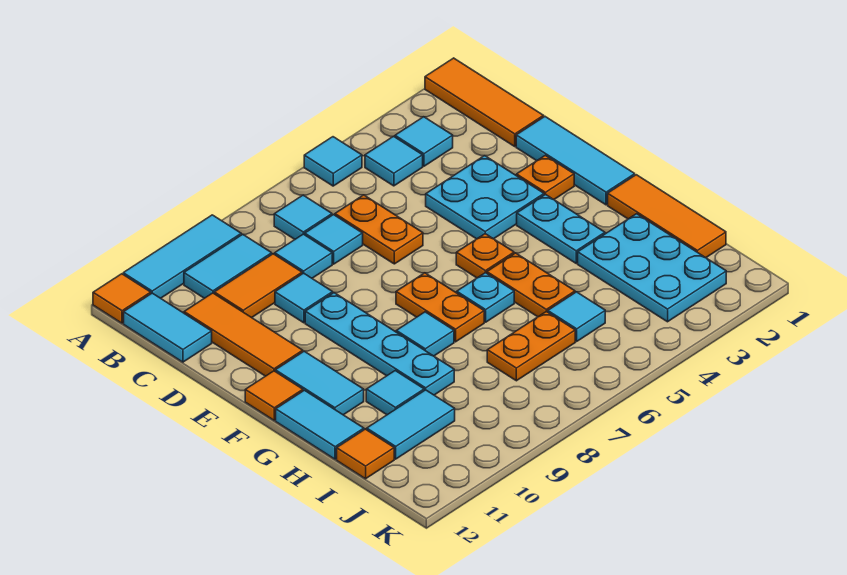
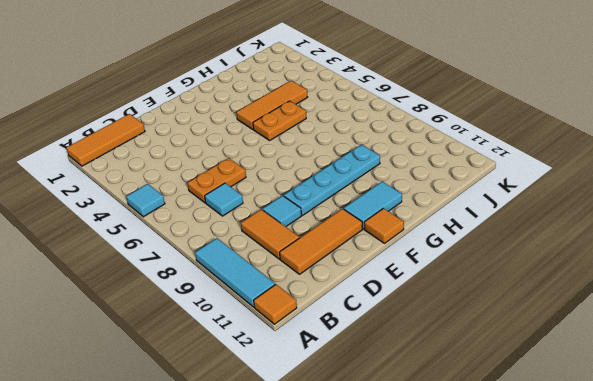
orange 1x3 tile [236,81,307,129] -> orange 1x3 tile moved to [608,175,726,258]
none -> cyan 1x1 tile [395,117,453,166]
none -> cyan 1x1 tile [365,136,423,186]
none -> cyan 1x1 tile [274,195,332,239]
none -> cyan 1x2 tile [184,234,272,298]

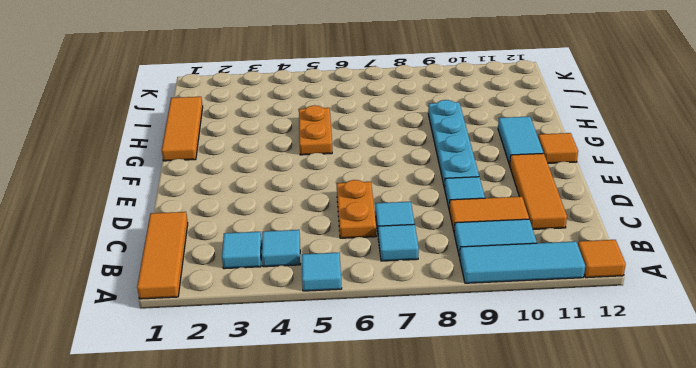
none -> cyan 1x2 tile [124,293,212,362]
none -> cyan 1x1 tile [275,234,332,278]
none -> cyan 1x3 tile [516,117,635,205]
none -> cyan 2x2 plate [426,156,544,239]

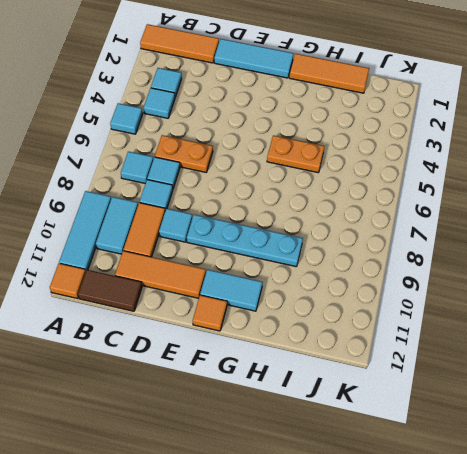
brown 1x2 tile [78,270,142,311] -> cyan 1x2 tile [124,293,212,362]
none -> cyan 2x2 plate [426,156,544,239]
none -> orange 1x1 plate [517,155,574,200]
none -> cyan 1x2 plate [517,194,605,263]
none -> orange 1x1 plate [456,234,514,278]

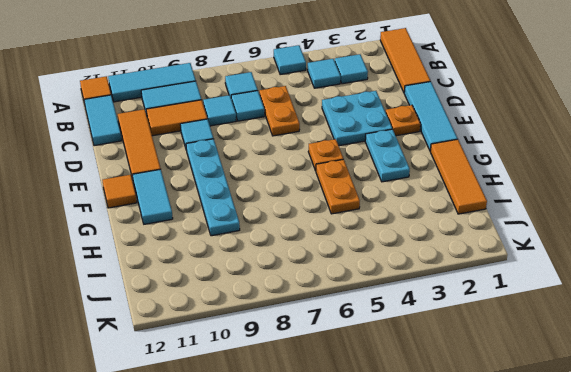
none -> orange 1x2 plate [396,273,484,342]
none -> cyan 1x1 plate [457,273,514,322]
none -> cyan 1x1 tile [396,312,454,356]
none -> cyan 1x2 tile [276,390,364,459]

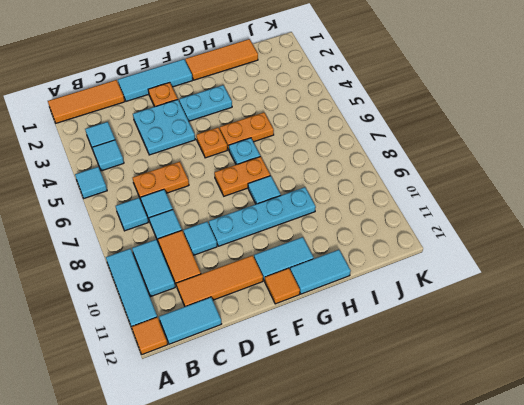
none -> cyan 2x3 plate [578,214,726,322]
none -> cyan 1x1 tile [366,371,424,415]
none -> cyan 1x1 tile [548,292,605,341]
none -> orange 1x2 plate [487,312,575,381]

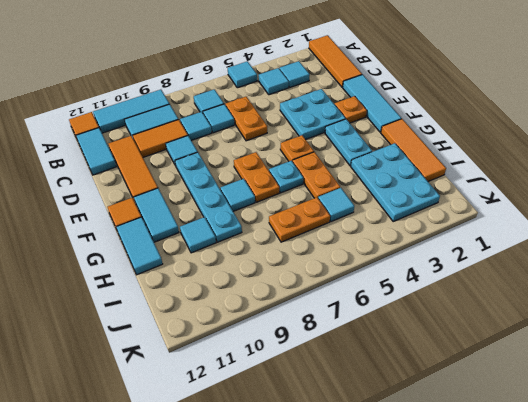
none -> cyan 1x2 tile [366,390,455,459]
none -> orange 1x1 tile [337,429,394,479]

